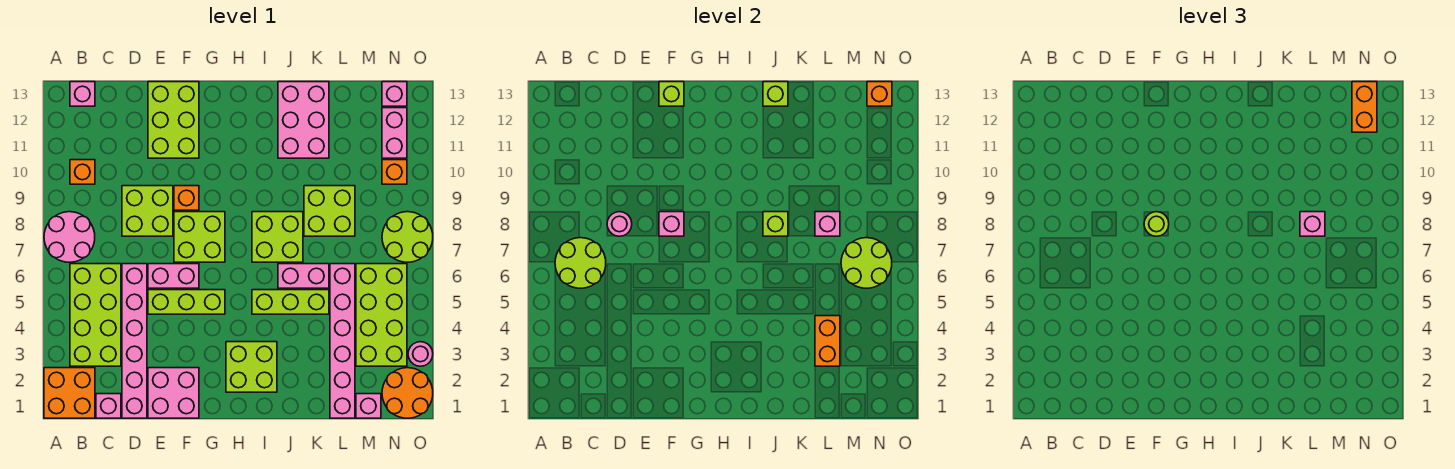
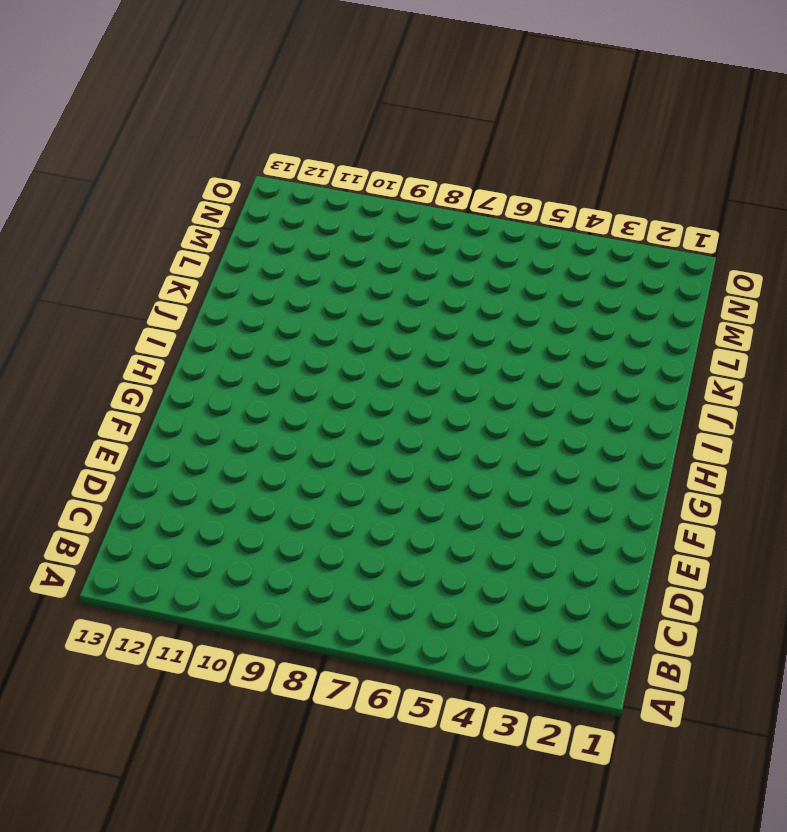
none -> orange 2x2 brick [44,368,95,418]
none -> pink 2x2 round brick [44,212,95,262]
none -> lime 2x4 brick [70,264,121,366]
none -> orange 1x1 brick [70,160,95,184]

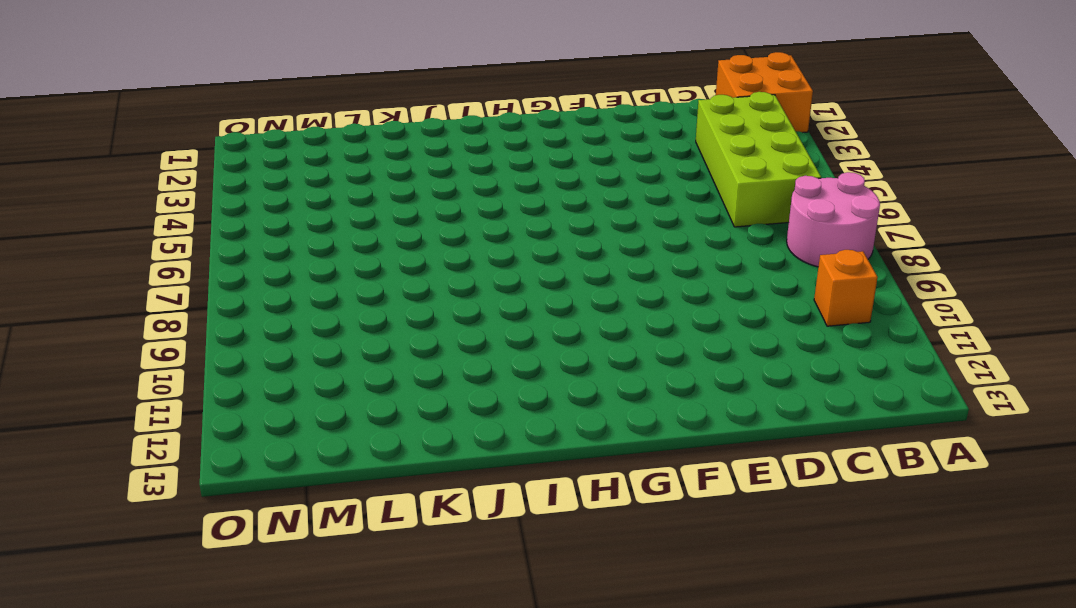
none -> pink 1x1 brick [70,82,95,106]
none -> pink 1x1 brick [96,394,121,418]
none -> pink 1x6 brick [122,264,147,418]
none -> lime 2x2 brick [122,186,173,236]

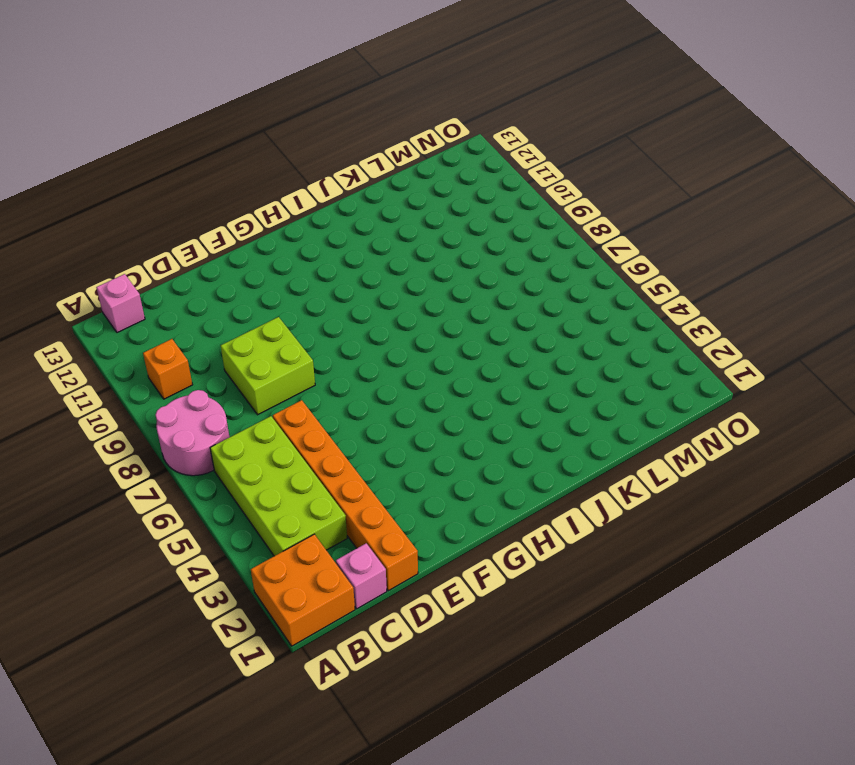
orange 1x6 brick [273,400,418,591] -> pink 1x6 brick [122,264,147,418]
none -> pink 2x2 brick [148,368,199,418]
none -> lime 1x3 brick [148,290,225,314]
none -> pink 1x2 brick [148,264,199,288]
none -> lime 2x3 brick [148,82,199,158]

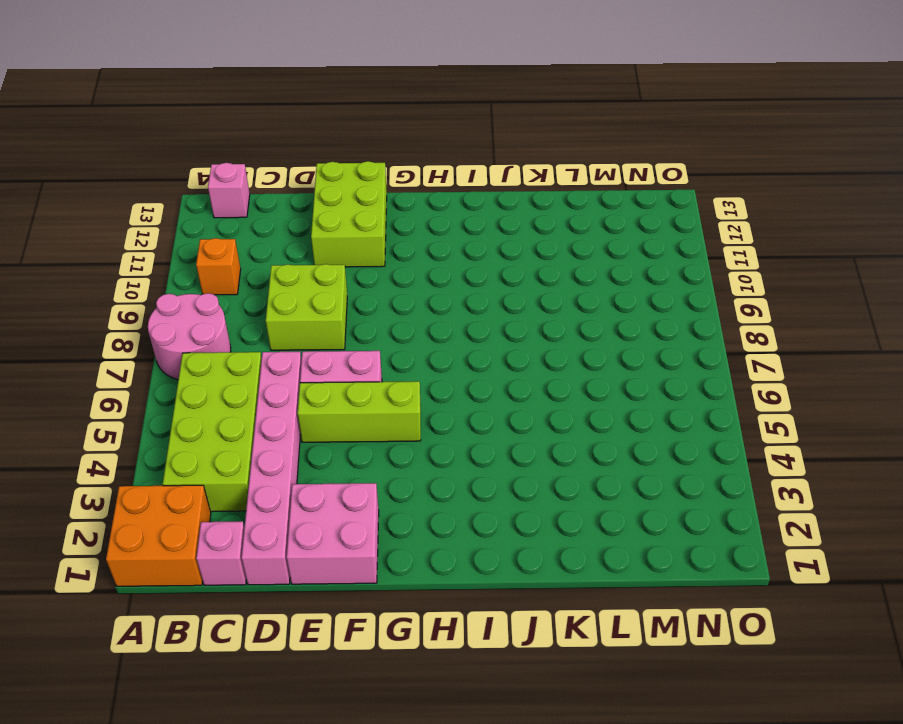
none -> lime 2x2 brick [174,212,225,262]
none -> orange 1x1 brick [174,186,199,210]
none -> lime 2x2 brick [226,342,277,392]
none -> lime 1x3 brick [252,290,329,314]

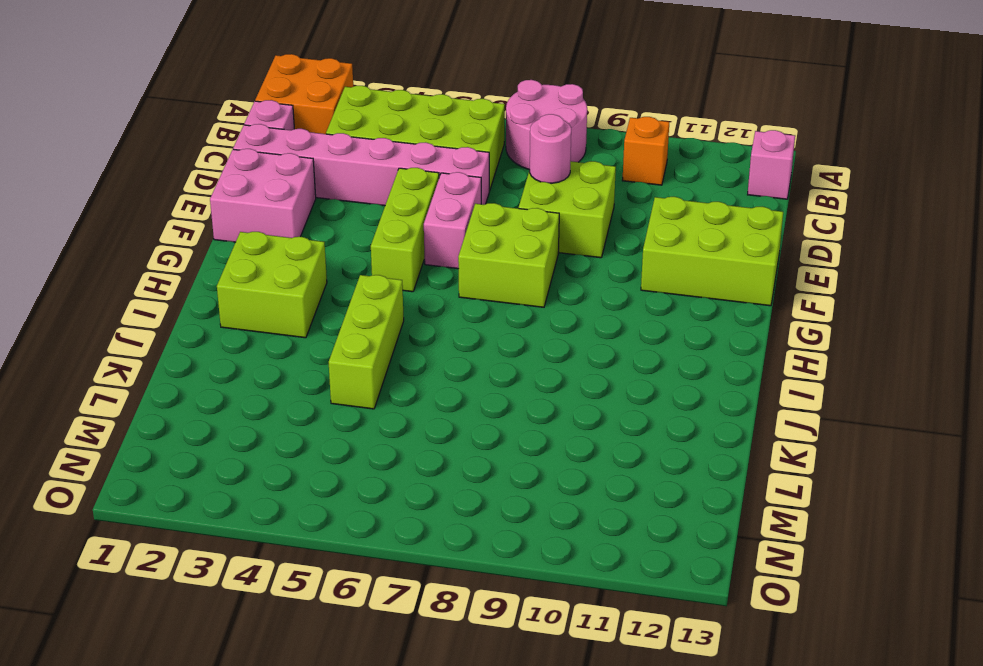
none -> orange 1x1 brick [174,186,199,210]
none -> lime 2x2 brick [252,212,303,262]
none -> pink 1x2 brick [278,264,329,288]
none -> pink 2x3 brick [278,82,329,158]

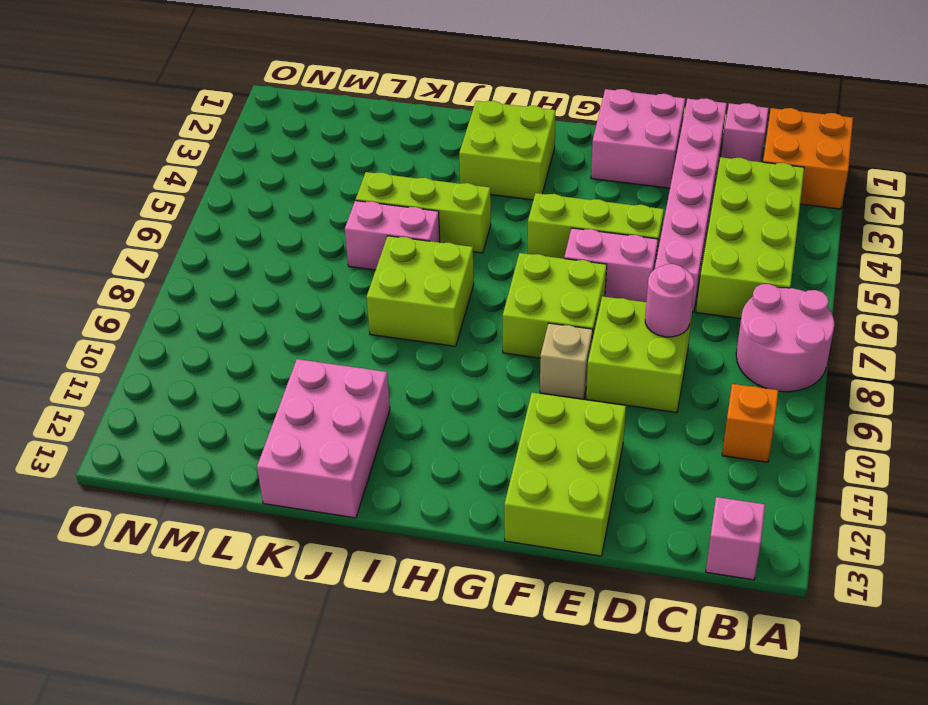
tan 1x1 brick [540,323,593,399] -> orange 1x1 brick [174,186,199,210]
none -> lime 2x2 brick [304,186,355,236]
none -> pink 1x6 brick [330,264,355,418]
none -> pink 1x1 brick [356,394,381,418]
none -> lime 2x4 brick [356,264,407,366]

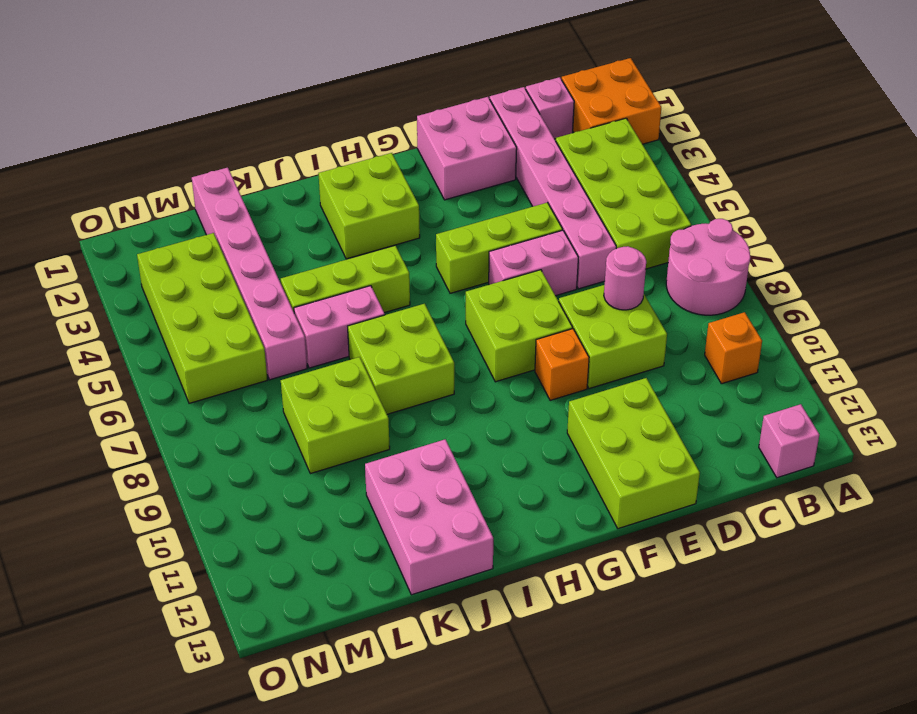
none -> pink 1x1 brick [356,394,381,418]
none -> orange 2x2 round brick [382,368,433,418]
none -> lime 2x2 round brick [382,212,433,262]
none -> orange 1x1 brick [382,160,407,184]

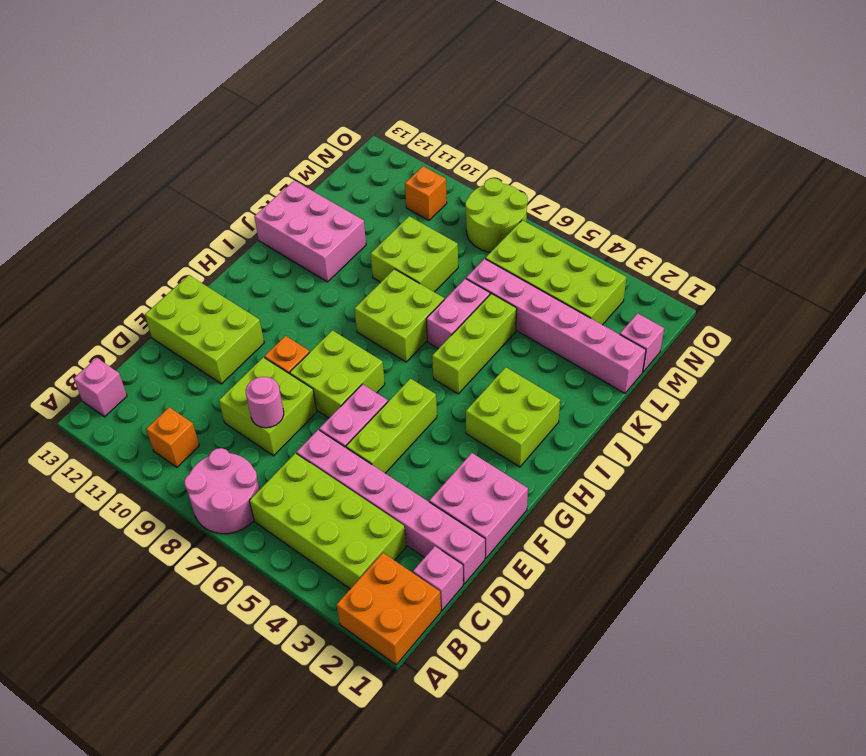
none -> orange 2x2 round brick [382,368,433,418]
none -> pink 1x2 brick [382,108,407,158]
none -> pink 1x1 brick [382,82,407,106]
none -> pink 1x1 round brick [408,342,433,366]

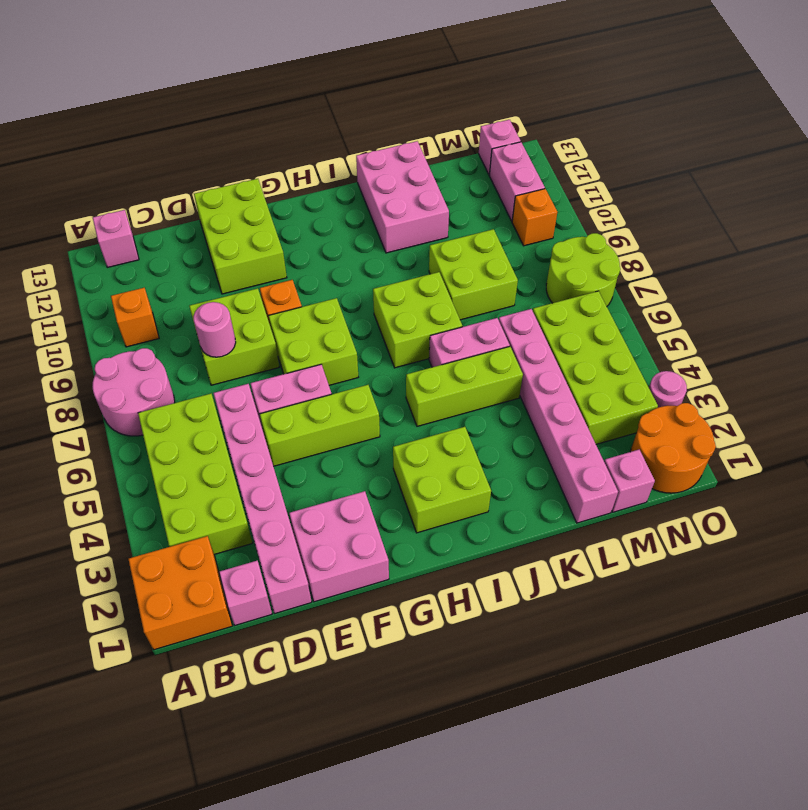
none -> lime 2x2 round brick [555,238,606,288]
none -> pink 1x1 brick [659,212,684,236]
none -> lime 1x1 brick [659,82,684,106]
none -> lime 1x1 brick [763,212,788,236]

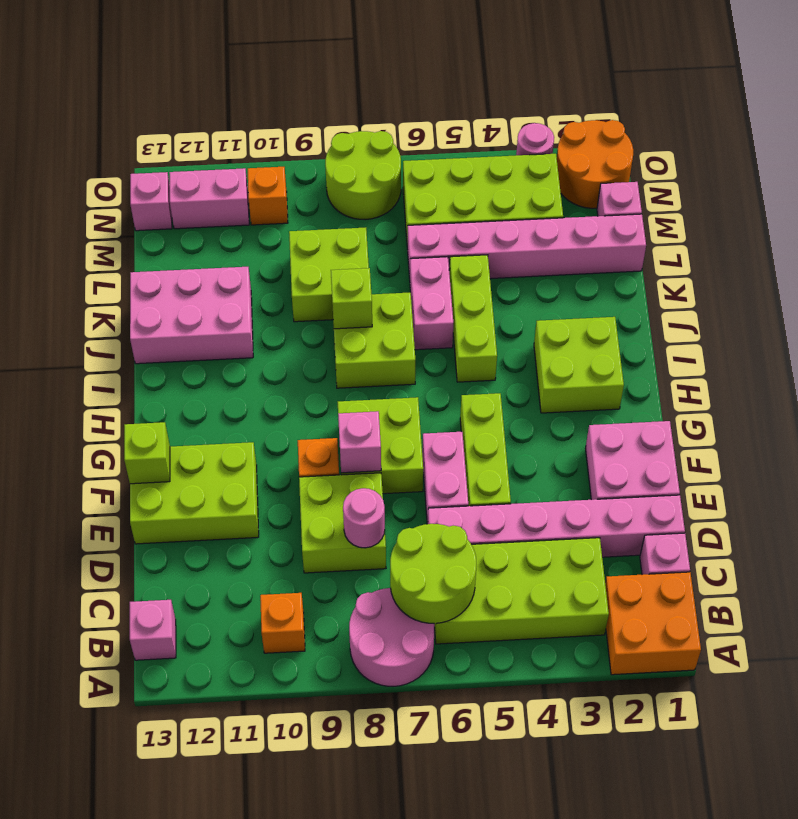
none -> lime 1x1 brick [763,82,788,106]
none -> orange 1x2 brick [815,316,840,366]
none -> pink 1x1 brick [815,212,840,236]
none -> lime 2x2 round brick [841,238,892,288]

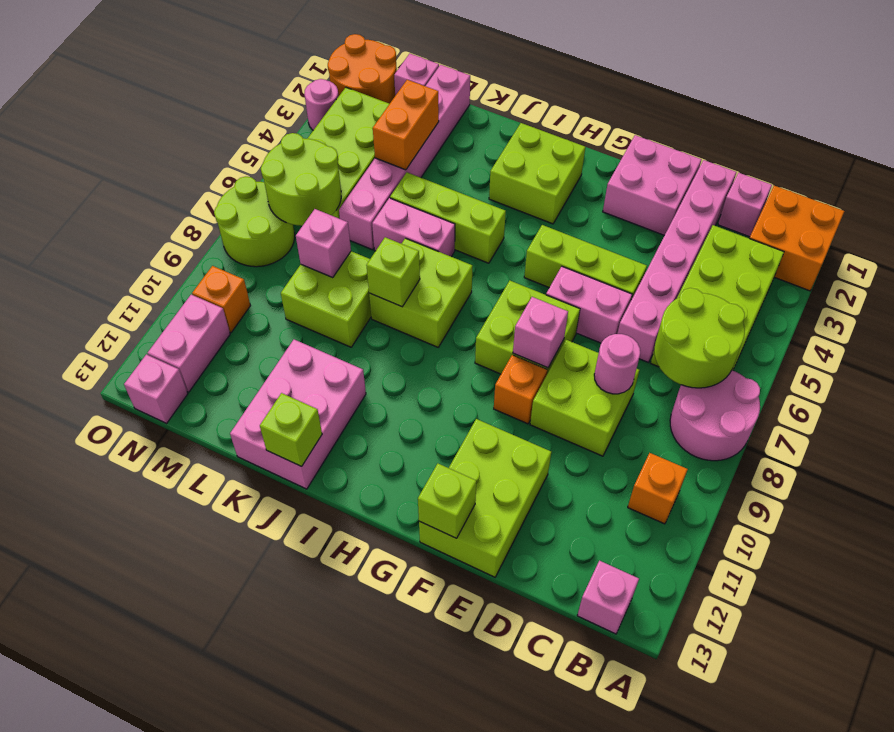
none -> orange 1x1 brick [867,82,892,106]
none -> lime 1x1 round brick [1144,212,1169,236]
none -> pink 1x1 brick [1300,212,1325,236]
none -> orange 1x2 brick [1352,82,1377,132]

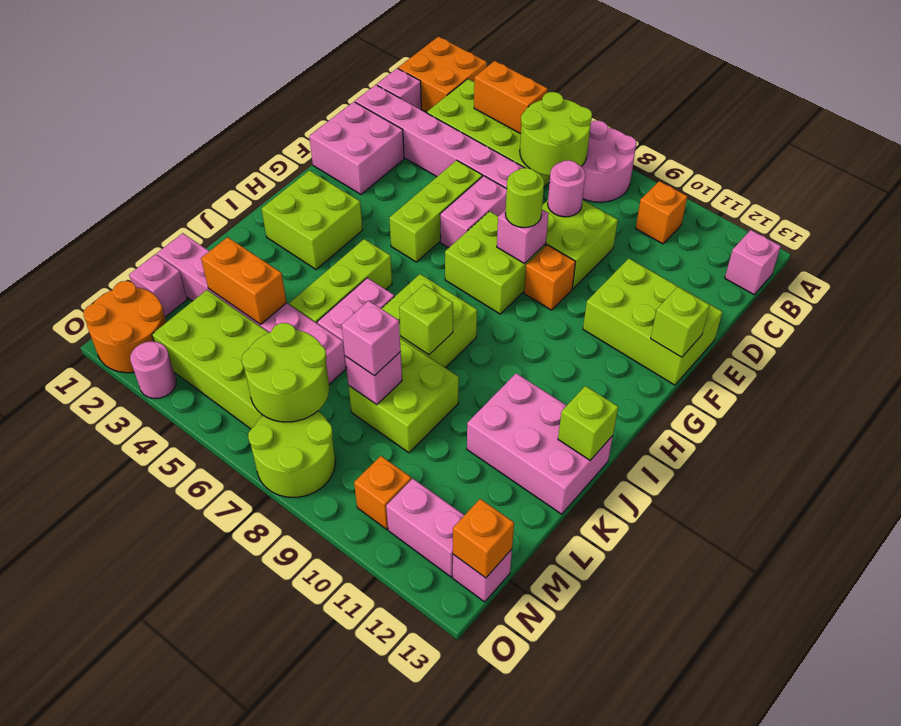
orange 1x2 brick [474,61,548,134] -> orange 1x2 brick moved to [1352,82,1377,132]

